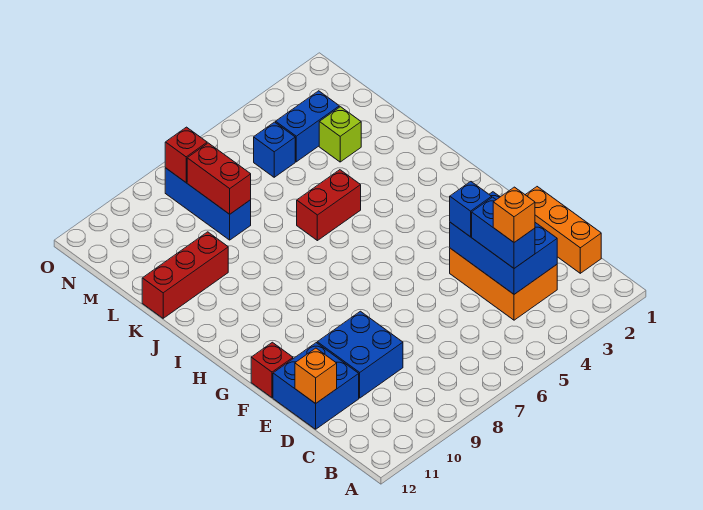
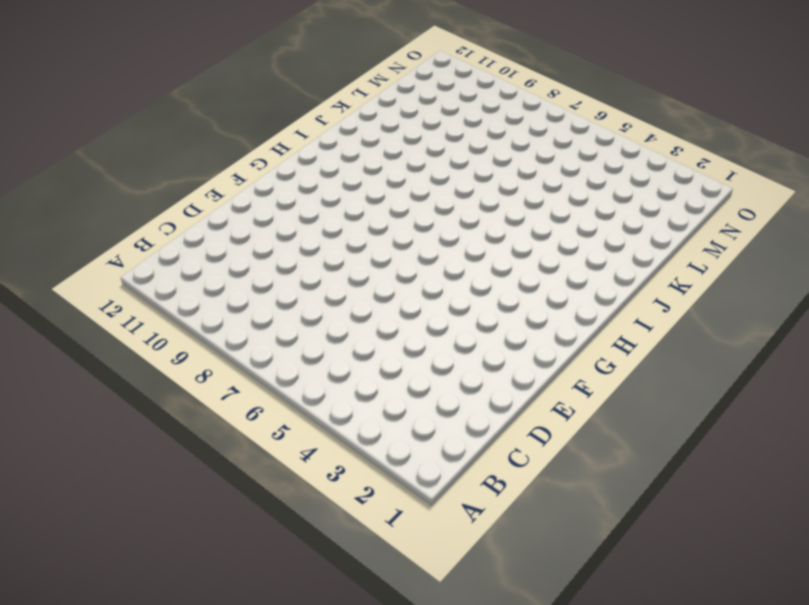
none -> orange 1x3 brick [525,187,601,273]
none -> orange 2x3 brick [450,248,557,320]
none -> blue 2x2 brick [317,311,403,398]

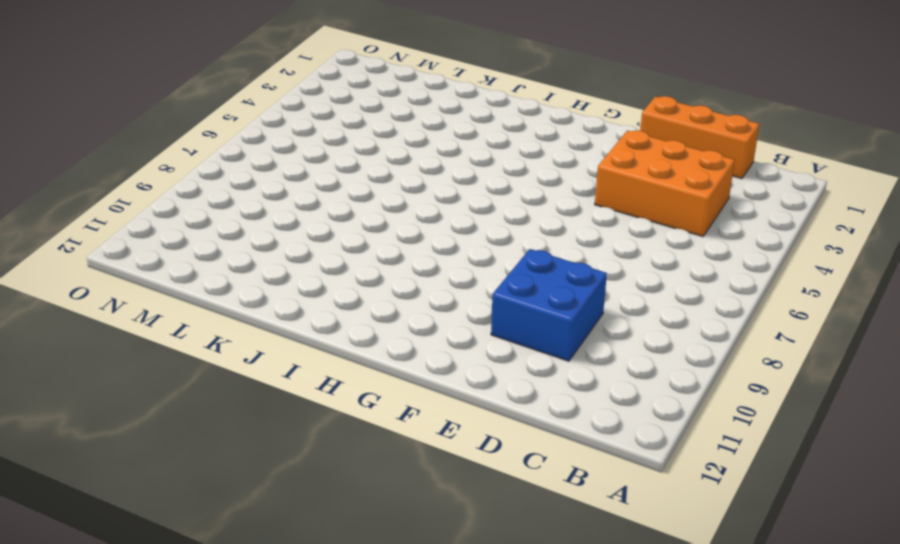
none -> blue 2x2 brick [273,343,359,429]
none -> red 1x1 brick [251,342,293,398]
none -> red 1x2 brick [297,170,361,241]

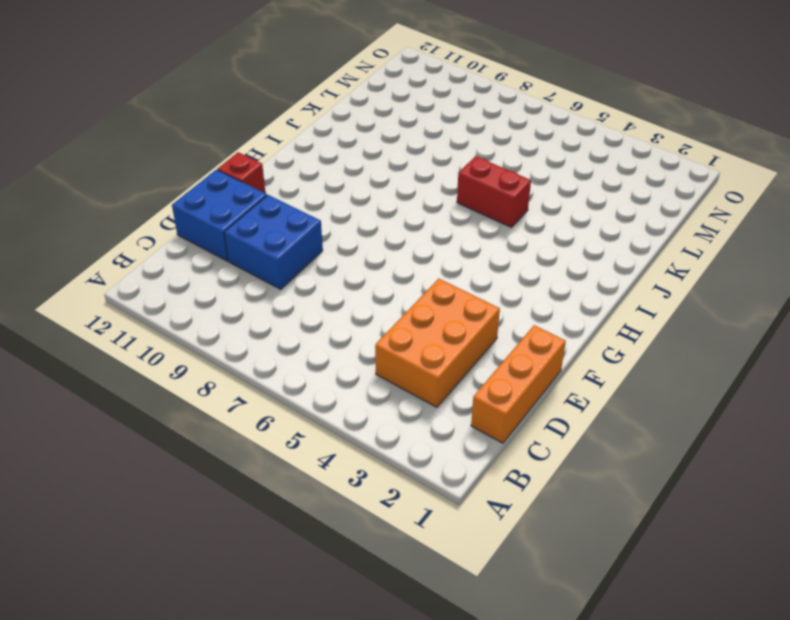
none -> red 1x3 brick [142,232,228,318]
none -> lime 1x1 brick [319,107,361,162]
none -> blue 1x3 brick [165,168,251,240]

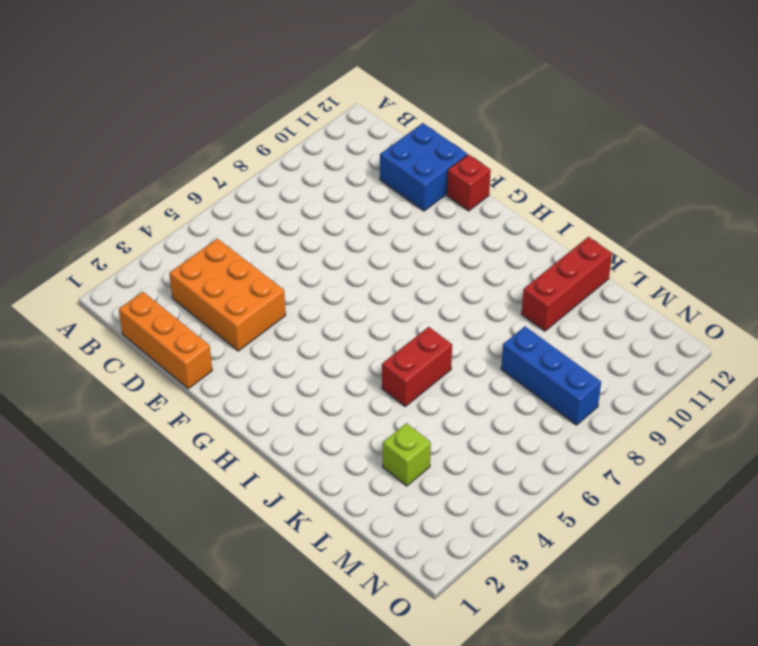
none -> blue 2x2 brick [317,311,403,398]
none -> blue 1x2 brick [276,91,339,162]
none -> blue 1x1 brick [254,122,295,177]

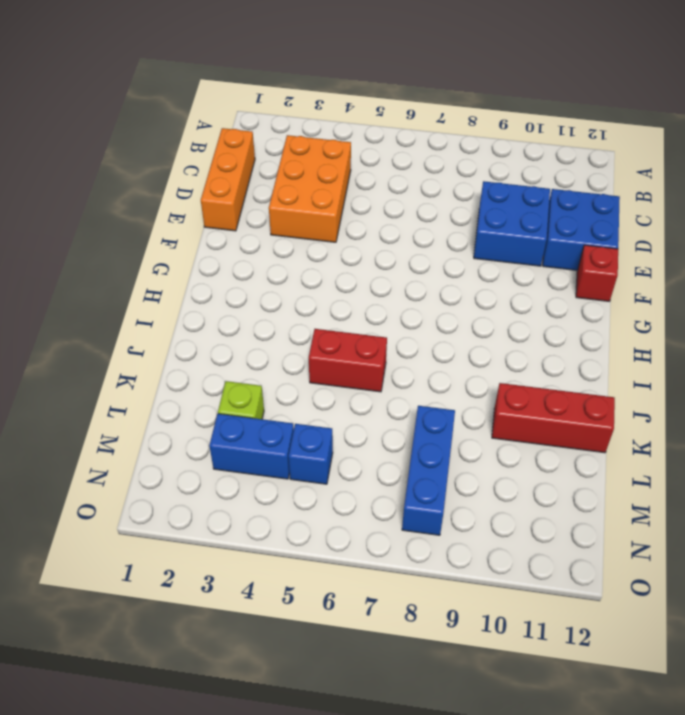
none -> blue 2x3 brick [450,192,557,294]
none -> orange 1x1 brick [295,348,337,404]
none -> red 1x2 brick [187,143,251,214]

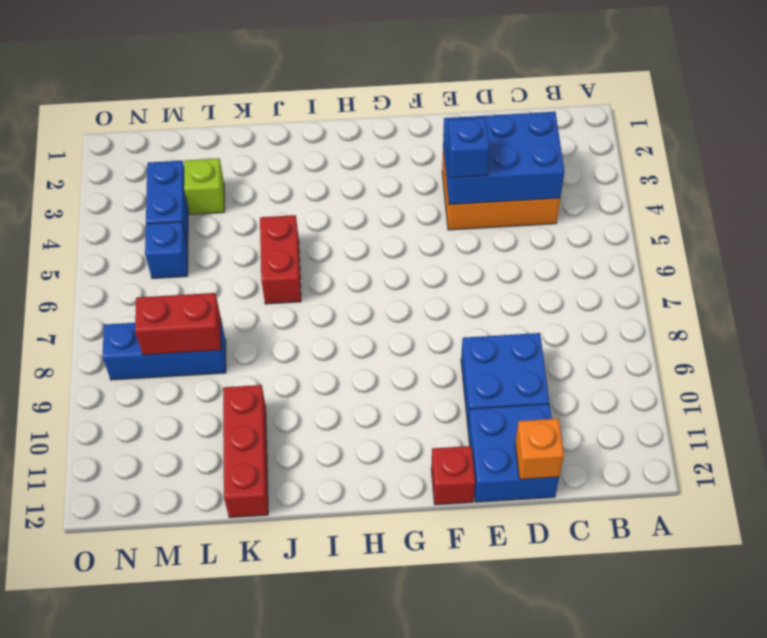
none -> orange 1x3 brick [525,187,601,273]
none -> red 1x1 brick [165,127,207,182]
none -> blue 1x2 brick [472,197,535,268]

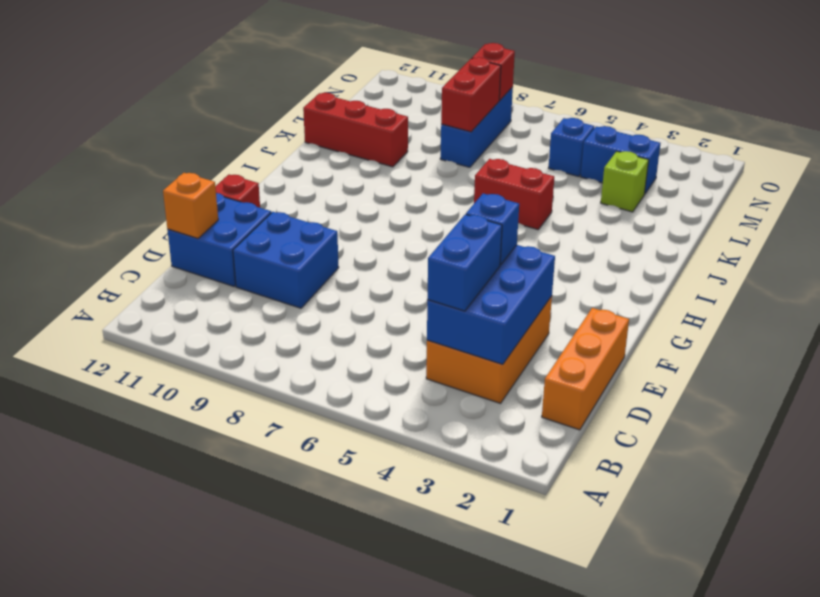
none -> orange 1x1 brick [493,187,535,242]

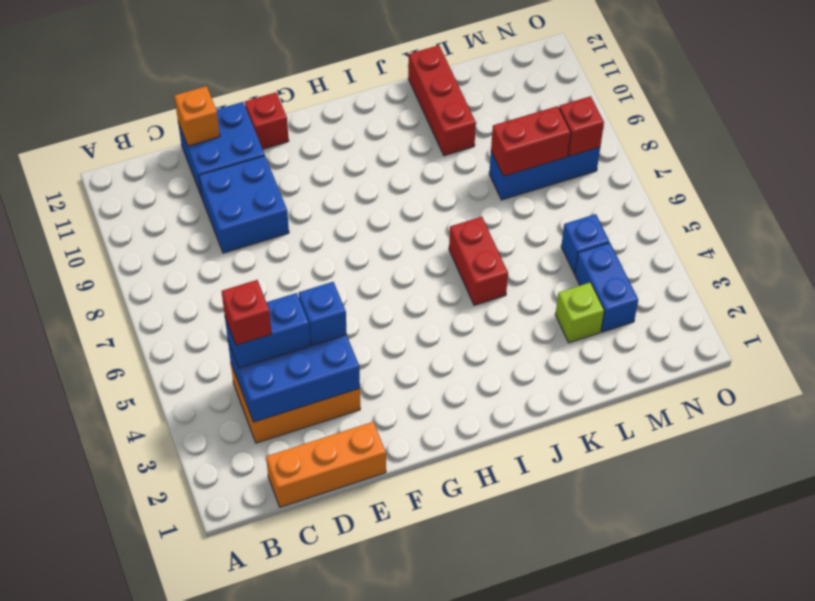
red 1x1 brick [222,280,272,345] -> orange 1x1 brick [493,187,535,242]

